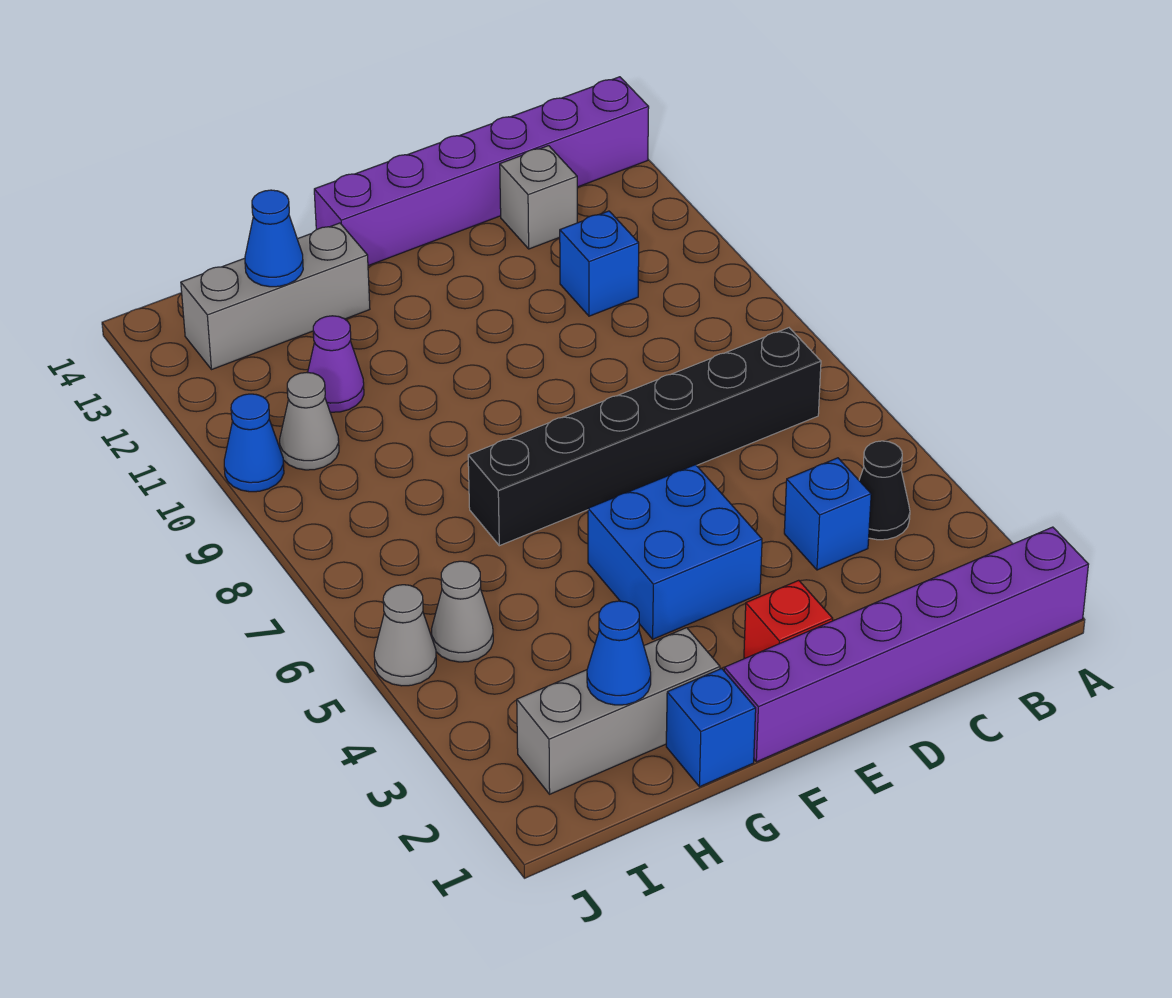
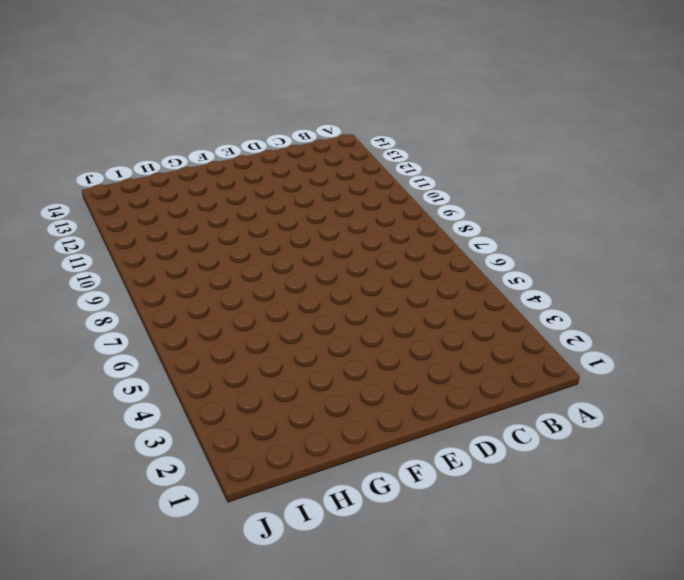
none -> purple 1x6 brick [724,527,1089,762]
none -> purple 1x6 brick [314,77,649,266]
none -> black 1x1 cone [859,441,910,540]

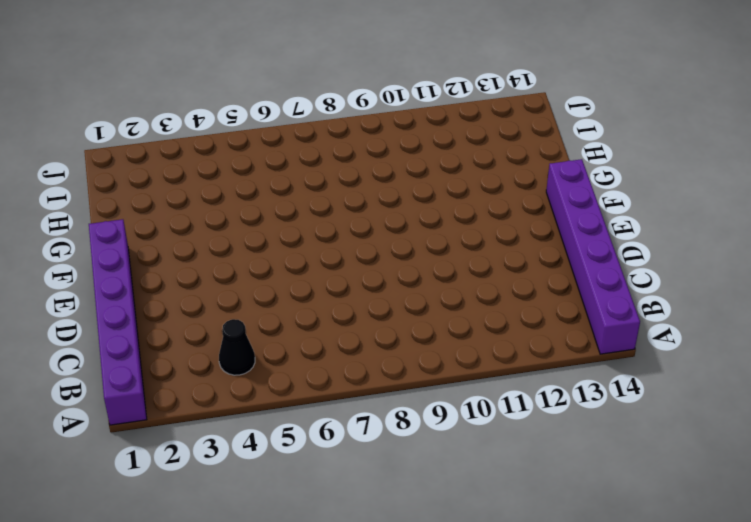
none -> black 1x6 brick [468,328,821,546]
none -> blue 1x1 brick [784,458,871,570]
none -> blue 1x1 brick [560,211,639,316]

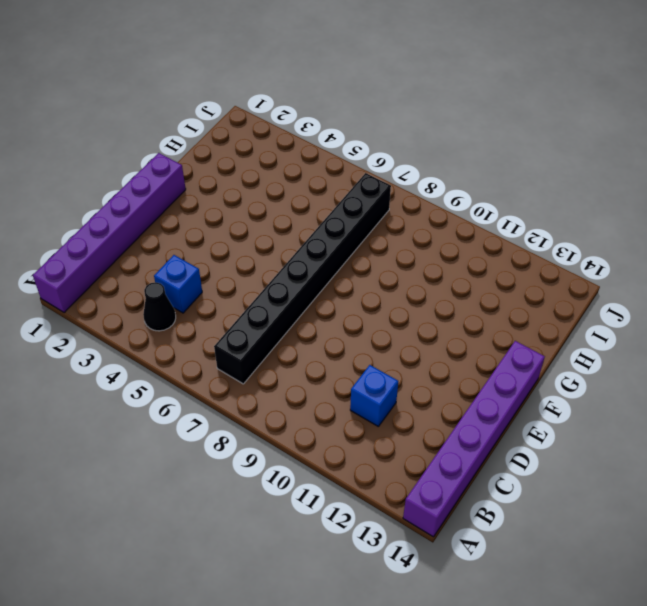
black 1x8 brick [214,173,391,384] -> black 1x6 brick [468,328,821,546]
none -> grey 1x1 brick [500,146,577,249]
none -> red 1x1 brick [744,580,833,658]
none -> blue 2x2 brick [588,465,762,639]

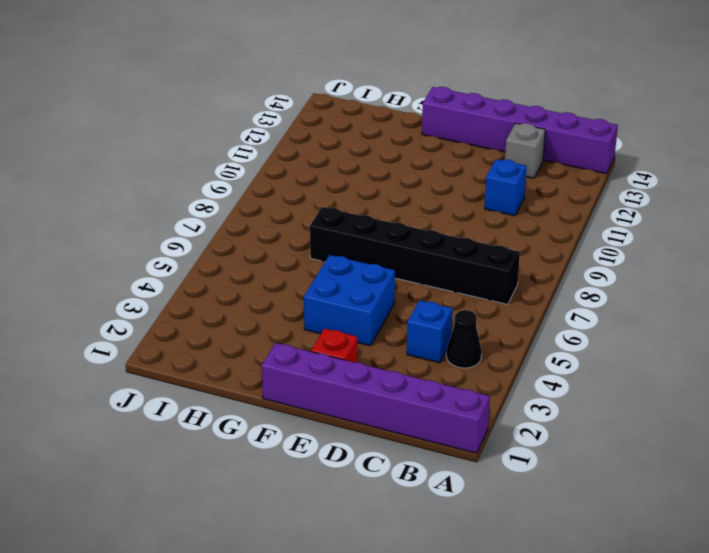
none -> blue 1x1 brick [666,669,756,787]
none -> grey 1x3 brick [517,628,720,794]
none -> grey 1x3 brick [181,223,370,370]

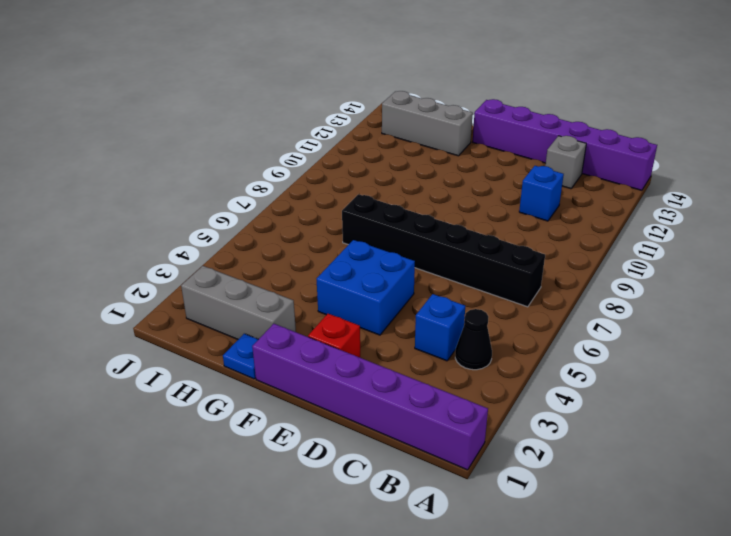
blue 1x1 plate [223,334,259,379] -> blue 1x1 brick [666,669,756,787]
none -> purple 1x1 cone [308,316,364,412]
none -> grey 1x1 cone [432,561,493,662]
none -> grey 1x1 cone [280,372,339,470]

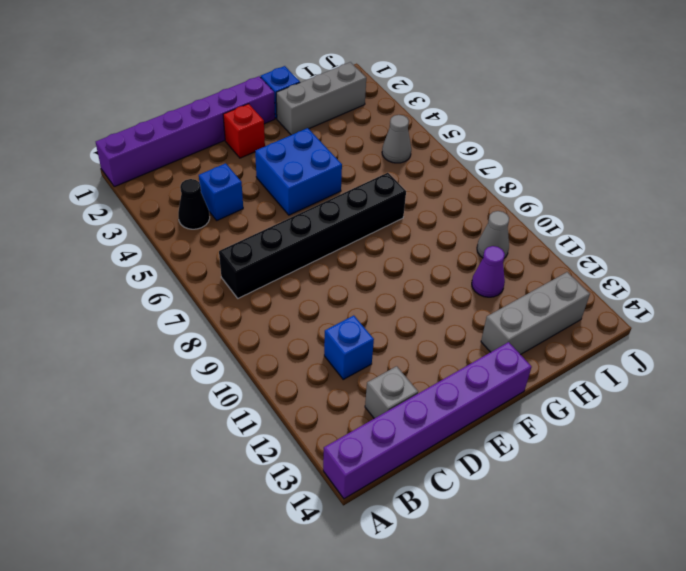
none -> grey 1x1 cone [374,585,436,686]
none -> blue 1x1 cone [224,394,284,492]
none -> blue 1x1 cone [587,601,651,705]

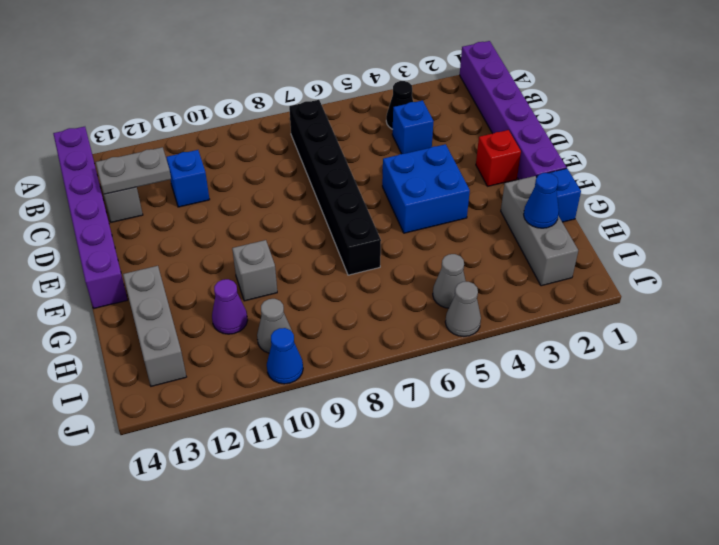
grey 1x2 plate [96,147,171,194] -> none
grey 1x1 brick [232,240,277,301] -> none
none -> blue 1x1 cone [245,190,303,287]

